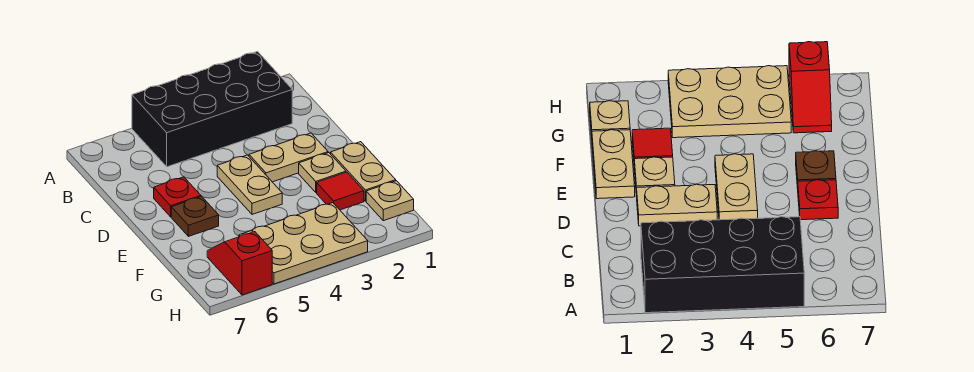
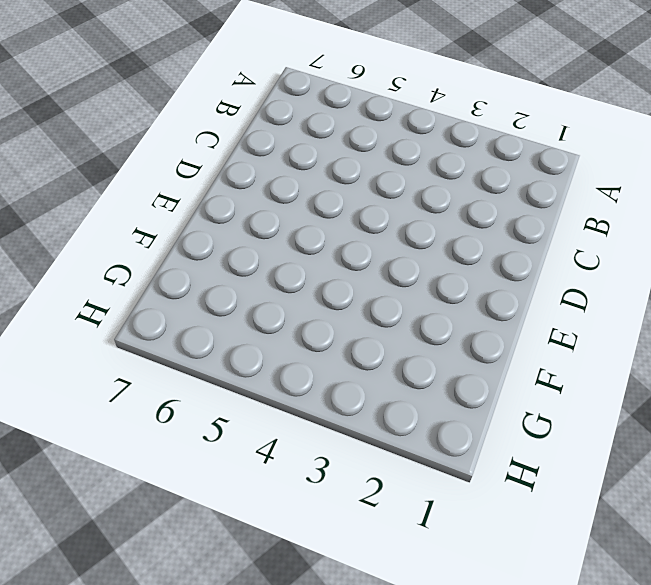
none -> black 2x4 brick [132,52,292,167]
none -> tan 1x2 plate [249,133,328,182]

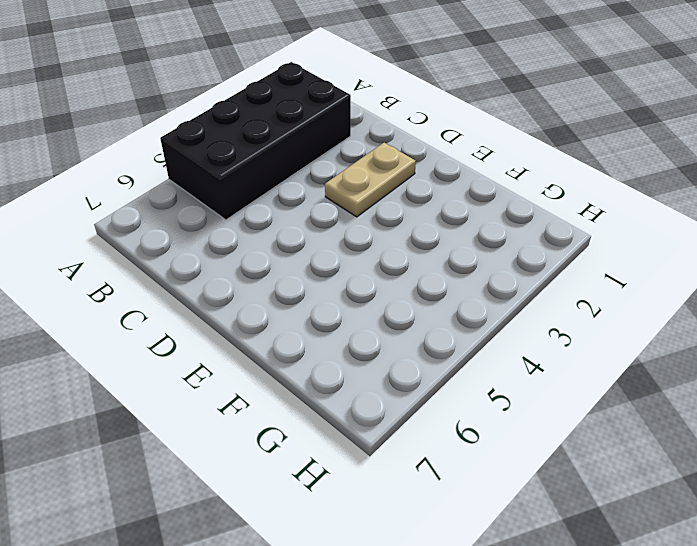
none -> tan 1x2 plate [217,155,282,215]
none -> red 1x1 plate [154,177,201,217]

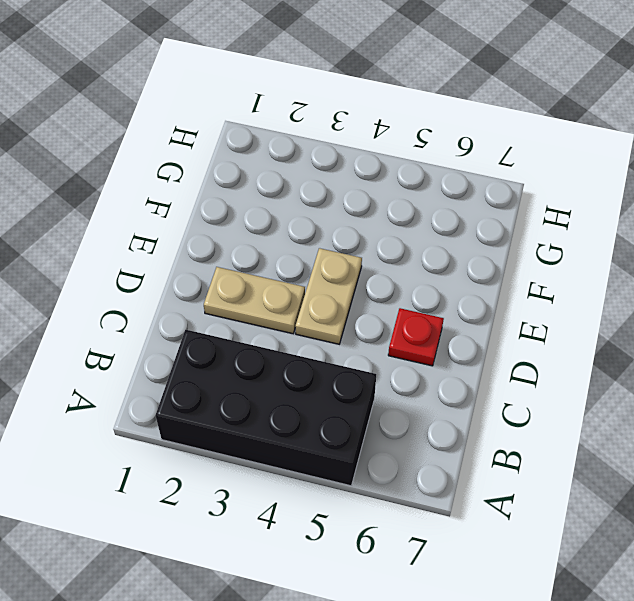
none -> tan 1x2 plate [331,142,396,201]
none -> tan 1x1 plate [299,153,346,192]

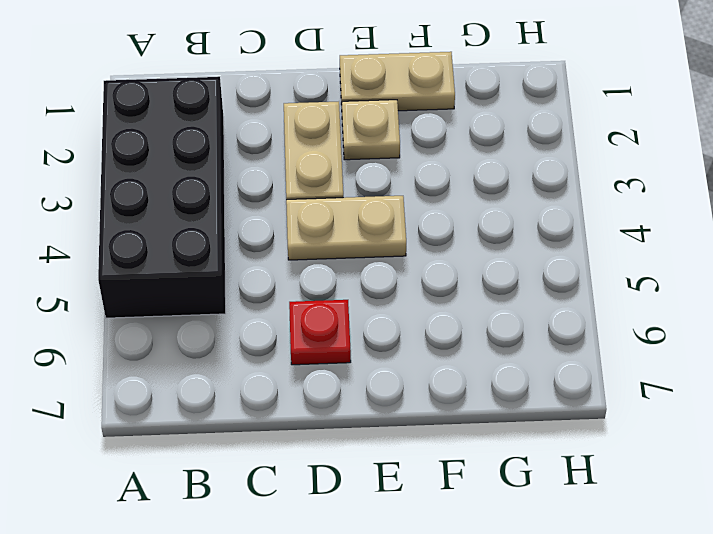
none -> brown 1x1 plate [171,196,219,236]
none -> red 1x1 tile [317,172,364,210]

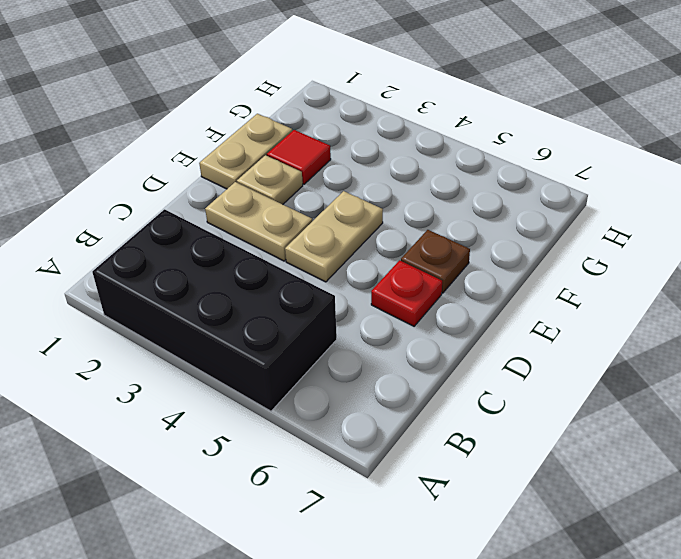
none -> tan 1x1 plate [366,181,414,221]
none -> tan 2x3 plate [239,203,368,284]

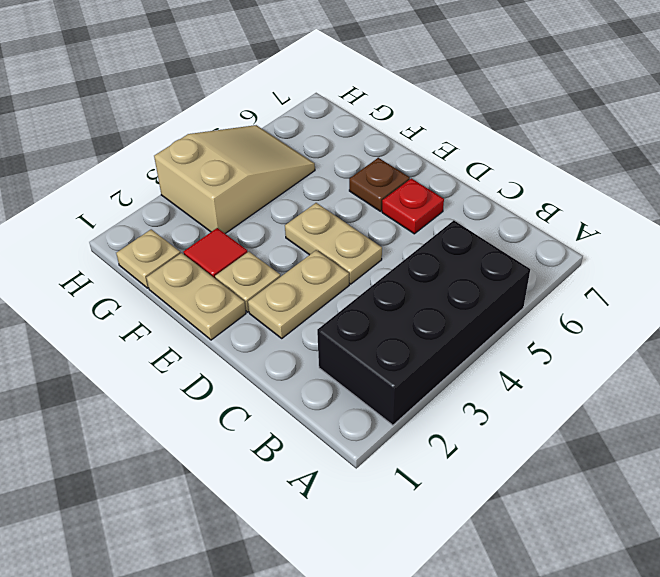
tan 2x3 slope [154,125,315,234] -> tan 2x3 plate [239,203,368,284]
none -> red 1x2 slope [207,232,272,295]

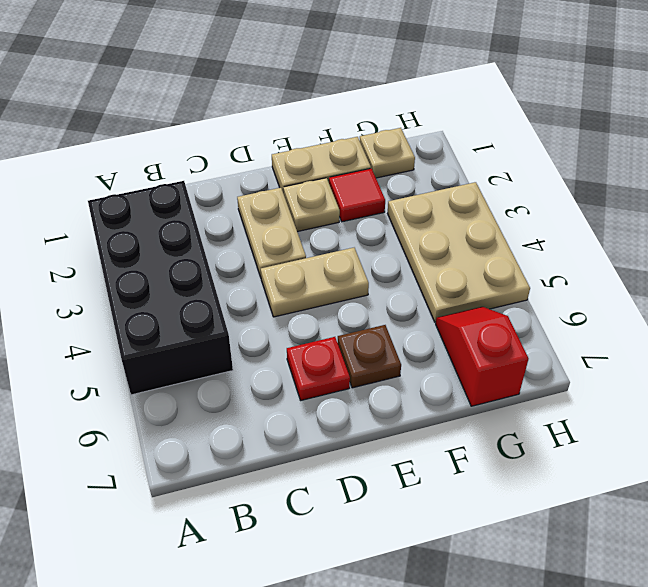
red 1x2 slope [436,307,528,406] -> red 1x2 slope turned to [207,232,272,295]

